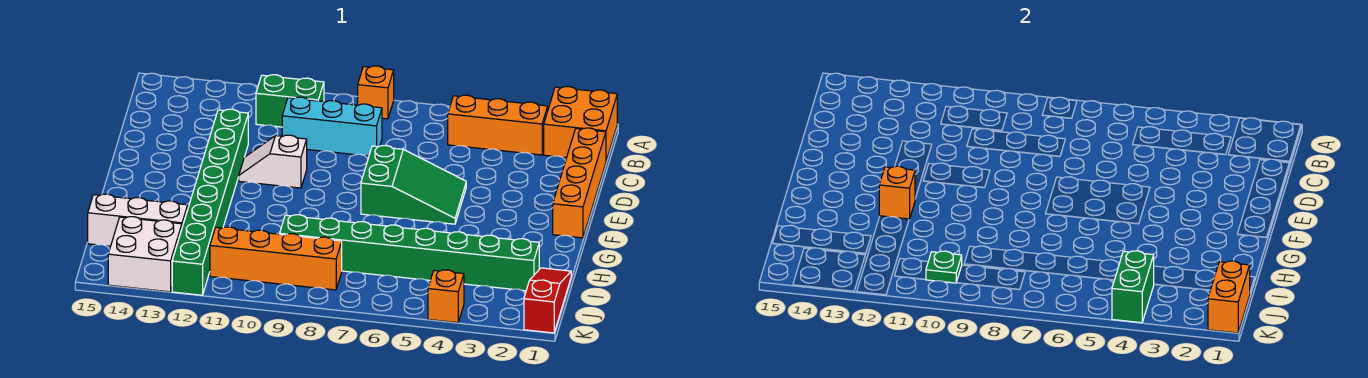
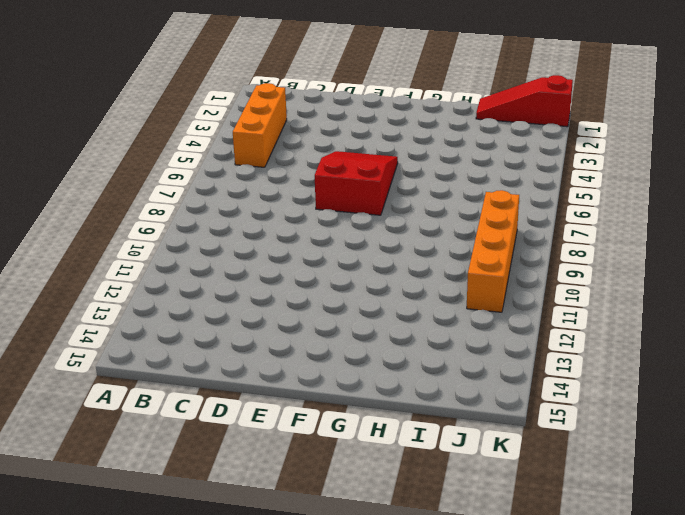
red 2x3 slope [315,151,398,215] -> green 2x3 slope [361,145,466,224]
none -> orange 2x2 brick [544,87,617,161]
none -> orange 1x1 brick [358,66,394,119]
none -> green 1x2 brick [256,75,324,127]

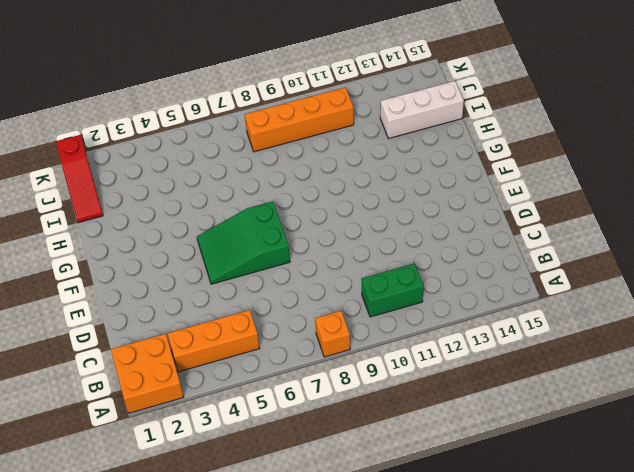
none -> orange 1x4 brick [553,128,606,238]
none -> cyan 1x3 brick [282,97,382,156]
none -> green 1x8 brick [172,109,248,295]

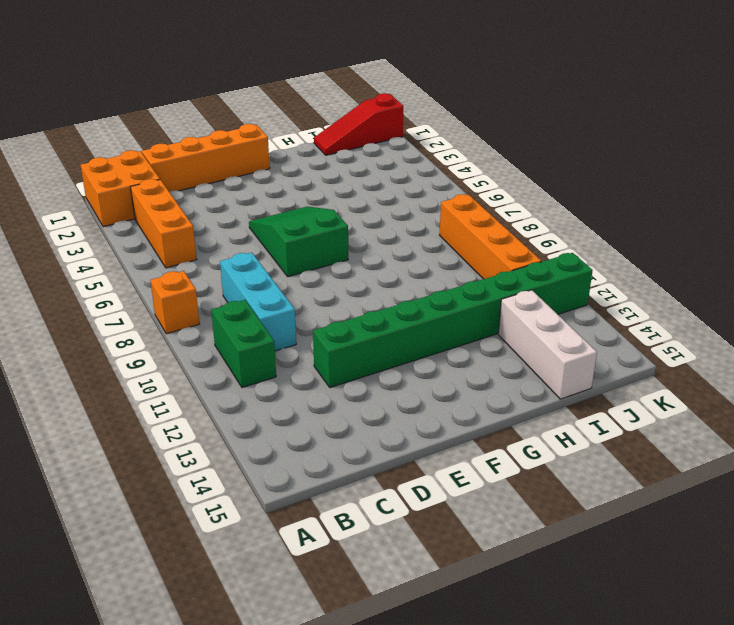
none -> white 1x2 slope [239,135,307,188]
none -> green 1x8 brick [280,215,539,291]
none -> white 2x2 brick [108,217,182,292]

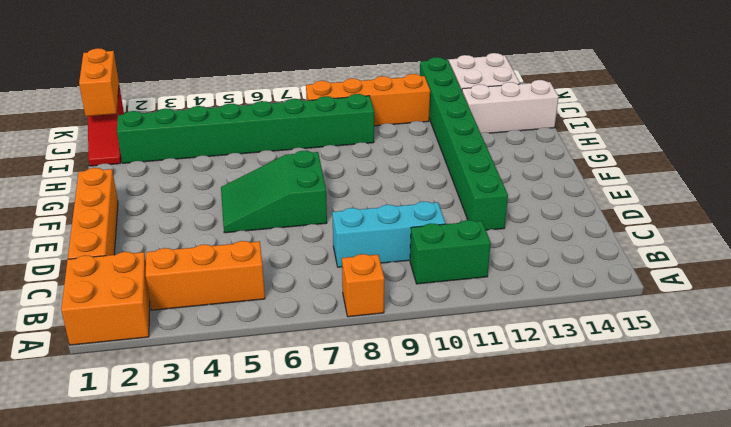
none -> white 1x2 slope [239,135,307,188]
none -> orange 1x1 brick [428,270,464,323]
none -> orange 1x1 brick [879,166,915,219]

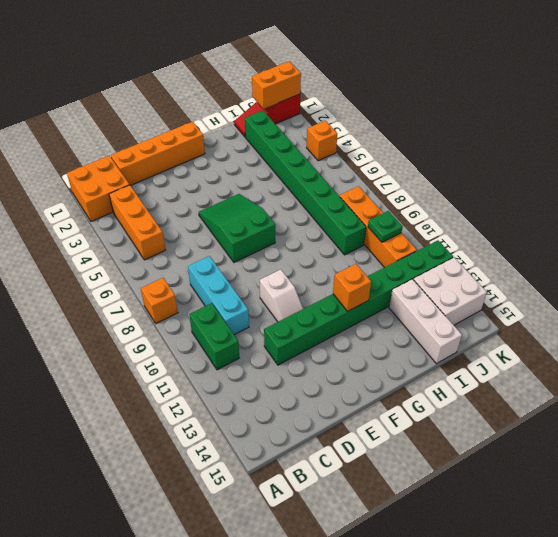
none -> green 1x2 brick [1112,251,1154,323]

